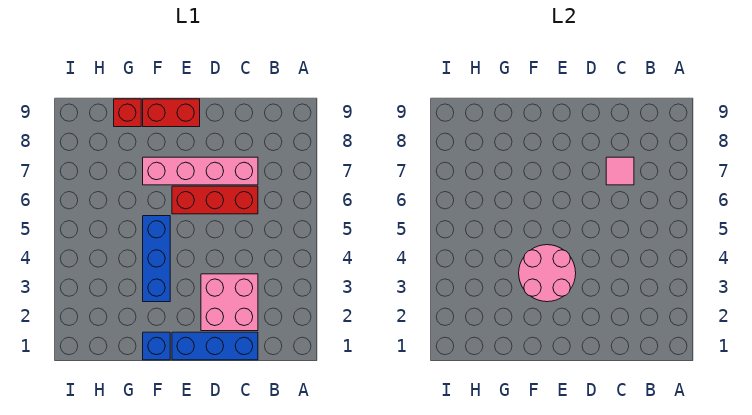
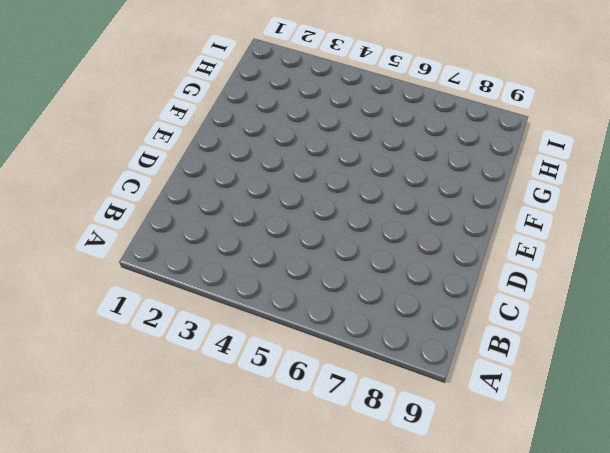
none -> blue 1x3 brick [172,332,258,360]
none -> pink 2x2 brick [201,274,258,331]

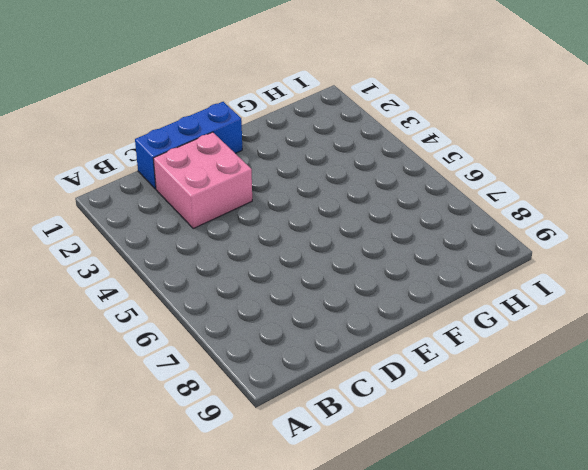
none -> red 1x3 brick [172,186,258,214]
none -> pink 1x4 brick [143,157,258,185]

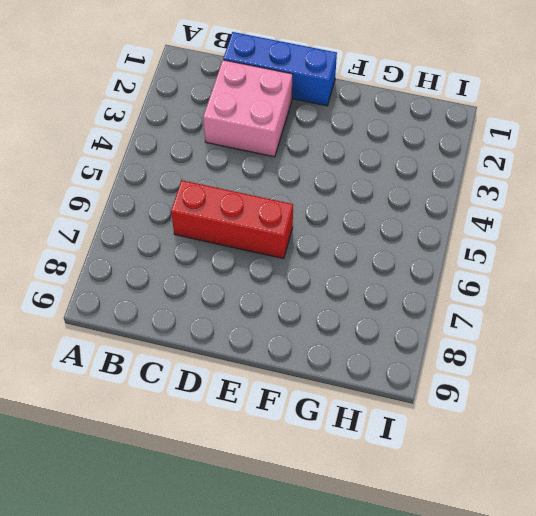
none -> pink 1x4 brick [143,157,258,185]
none -> red 1x2 brick [143,99,200,127]

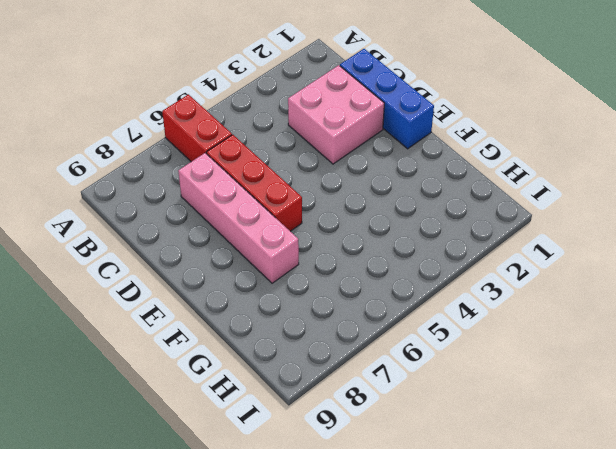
red 1x2 brick [162,94,232,162] -> red 1x2 brick moved to [143,99,200,127]
none -> blue 1x1 brick [143,332,170,360]
none -> blue 1x3 brick [143,216,170,302]

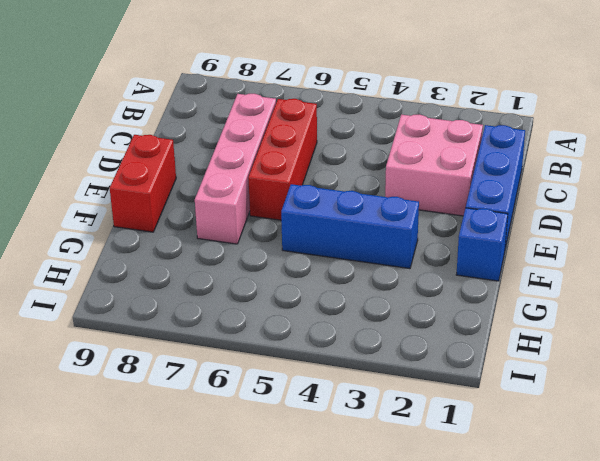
none -> red 1x1 brick [114,99,141,127]
none -> pink 1x1 tile [606,157,634,185]

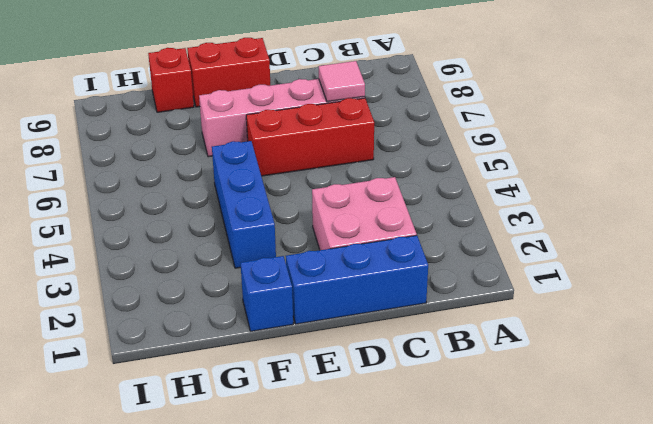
none -> pink 2x2 round brick [519,245,576,302]

